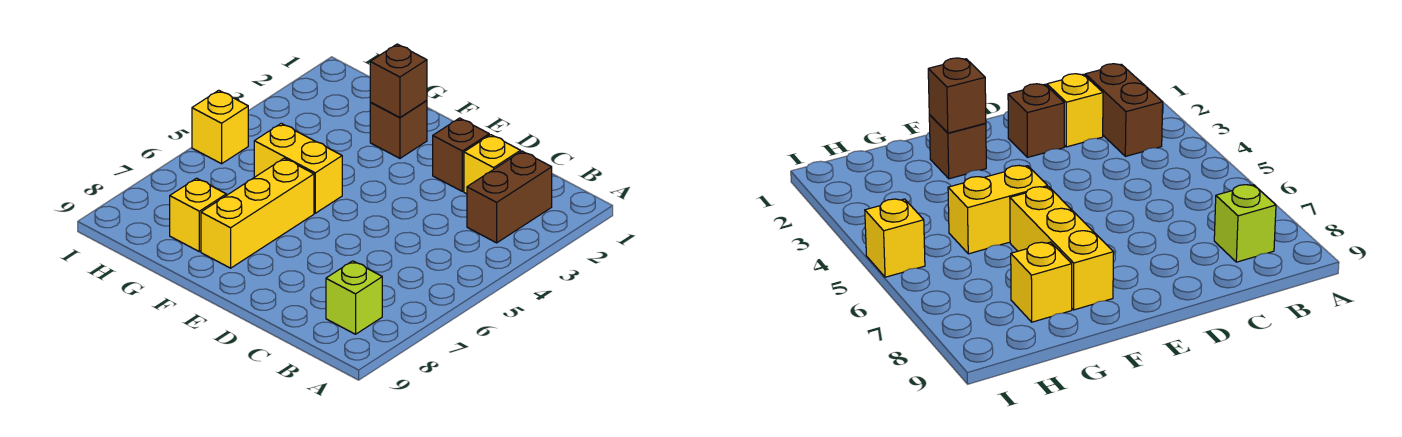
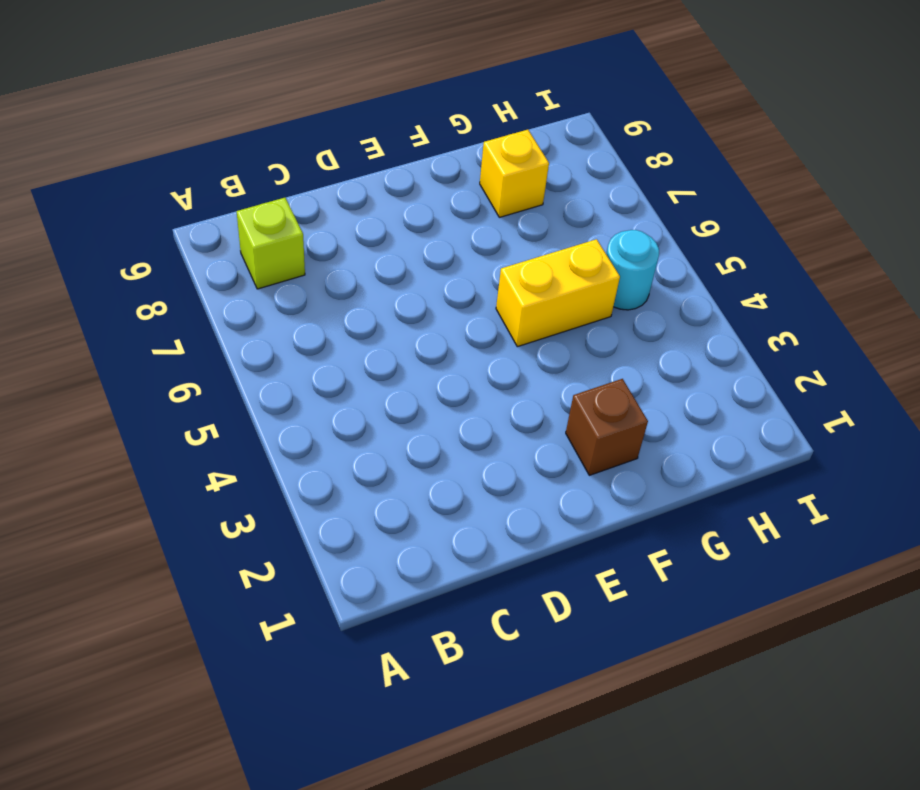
cyan 1x1 round brick [606,230,659,310] -> none
none -> brown 1x2 brick [467,151,552,243]
none -> yellow 1x1 brick [464,135,521,194]

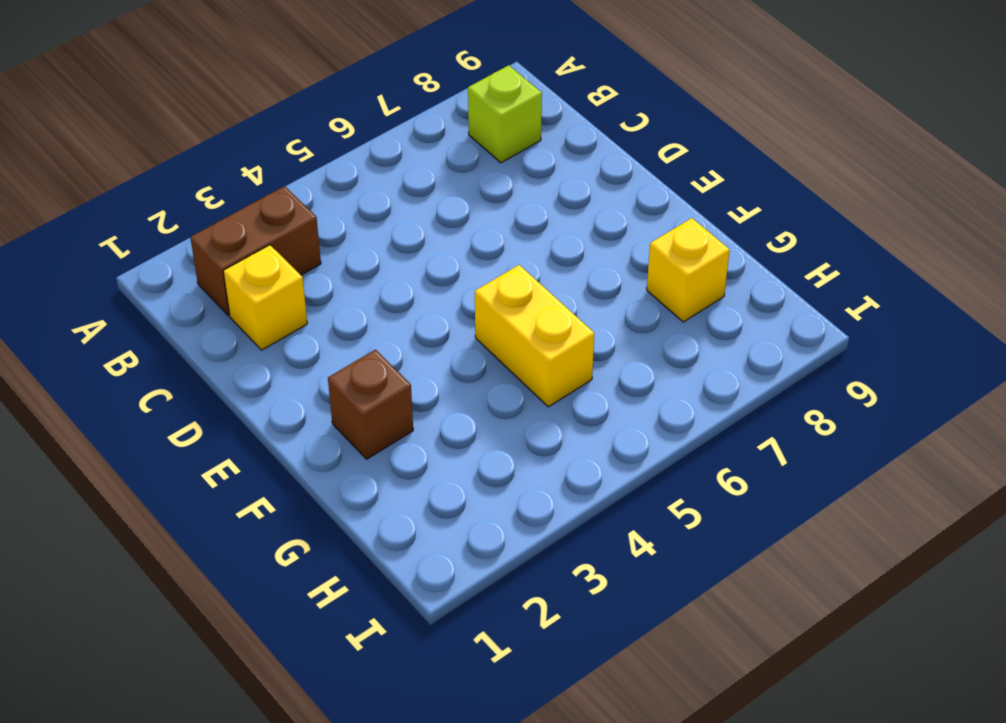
none -> brown 1x1 brick [433,118,489,191]
none -> yellow 1x3 brick [201,158,314,268]

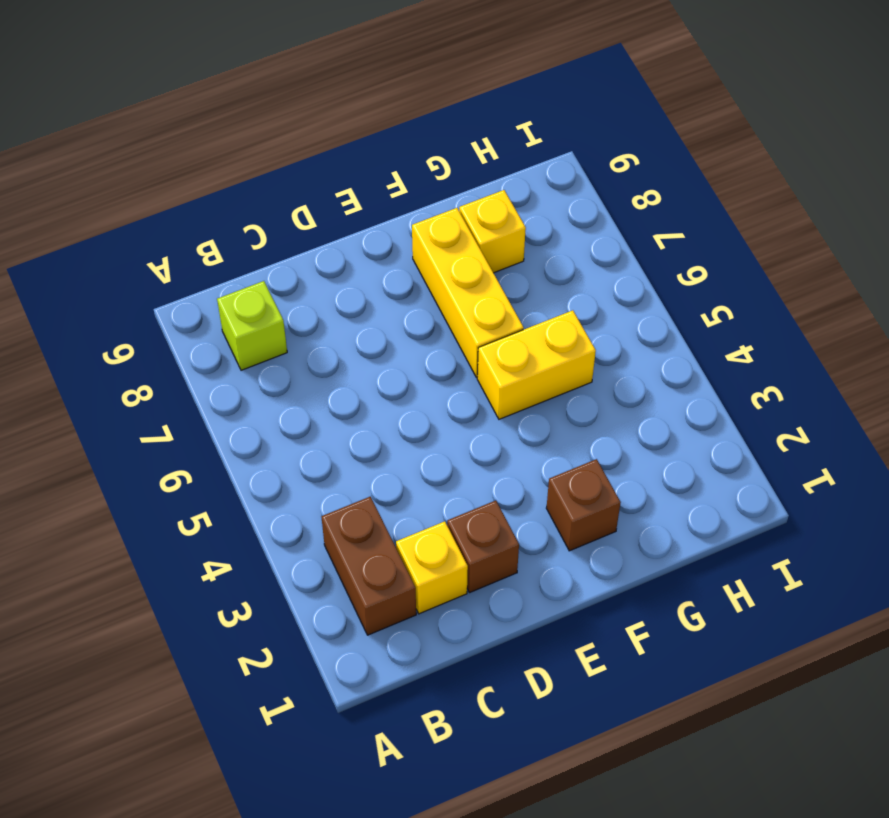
none -> yellow 1x1 brick [192,90,248,164]
none -> brown 1x1 brick [370,44,427,117]

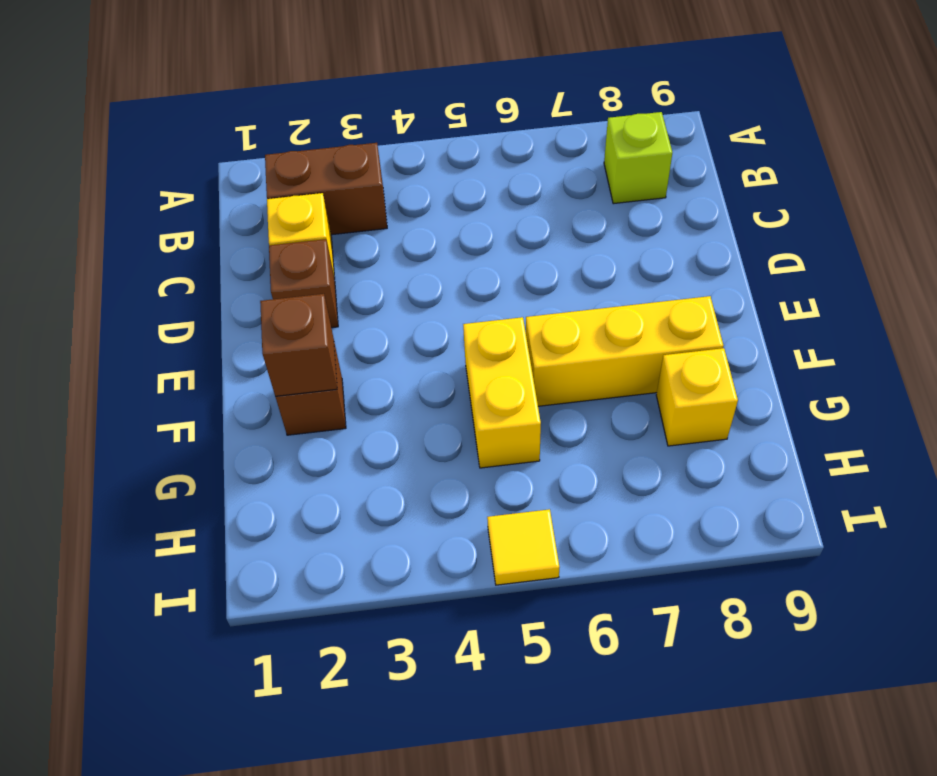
yellow 1x1 tile [487,509,560,585] -> yellow 1x1 brick [192,90,248,164]

